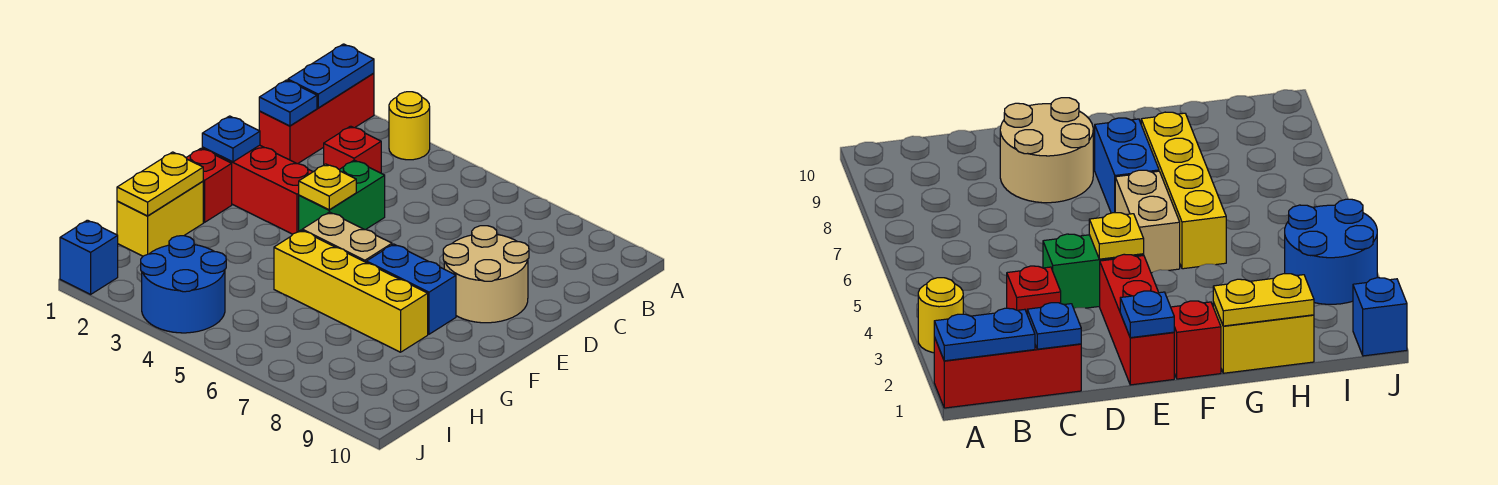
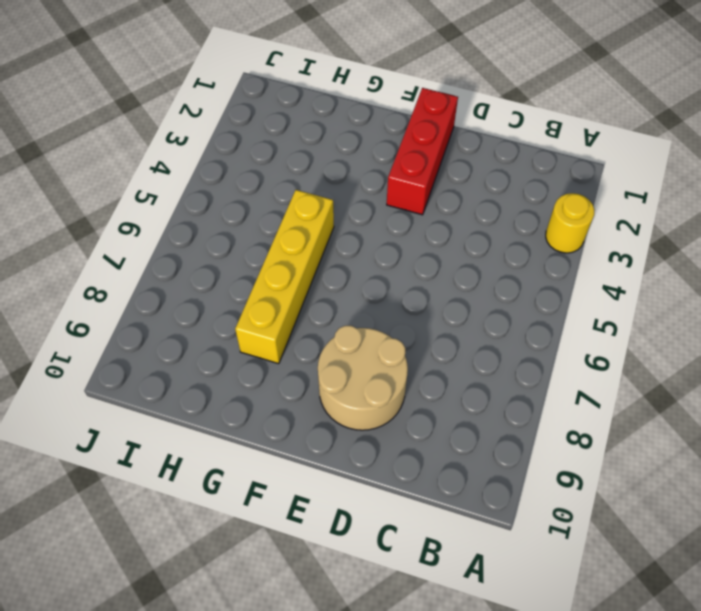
none -> red 1x3 brick [259,73,374,164]
none -> red 1x1 brick [324,126,381,173]
none -> green 1x2 brick [299,160,385,231]

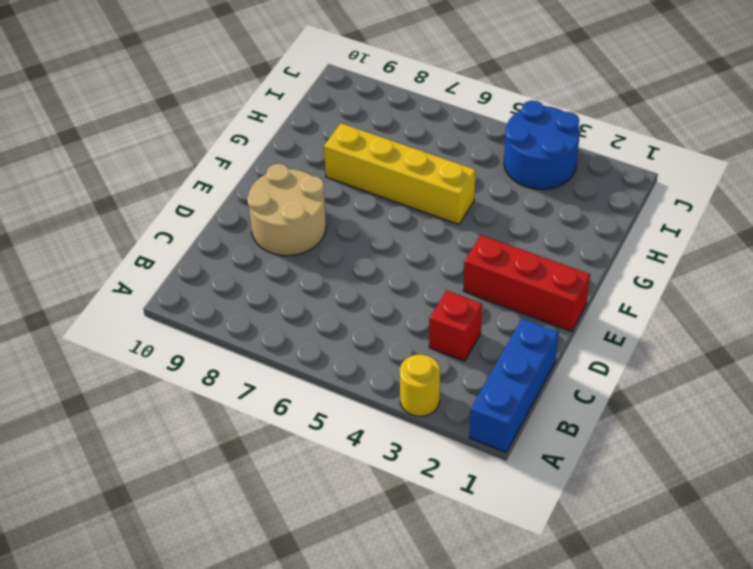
blue 1x3 brick [469,319,559,453] -> red 1x3 brick [259,73,374,164]
none -> green 1x2 brick [299,160,385,231]
none -> red 1x1 brick [186,148,232,222]
none -> tan 1x2 brick [302,212,392,262]

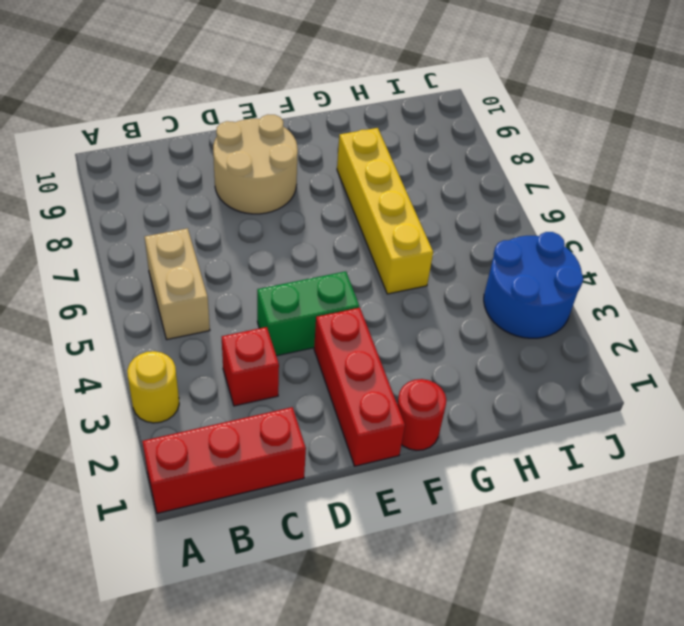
tan 1x2 brick [145,228,210,339] -> tan 1x2 brick moved to [302,212,392,262]
red 1x1 round brick [397,379,446,450] -> red 1x1 brick [186,148,232,222]
none -> blue 1x2 brick [366,244,456,334]
none -> yellow 1x2 brick [117,181,203,256]
none -> blue 1x1 brick [60,220,118,294]

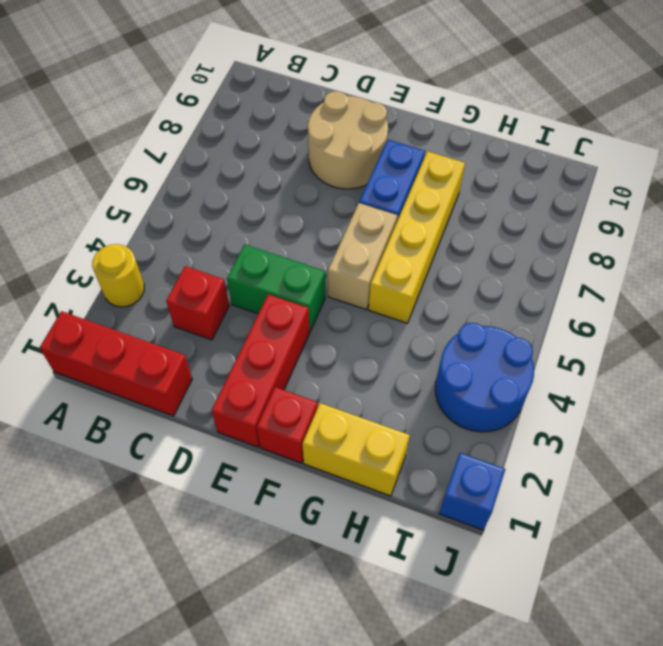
none -> blue 1x2 plate [288,44,374,108]
none -> blue 1x1 plate [259,80,317,126]
none -> blue 1x1 plate [202,116,260,162]

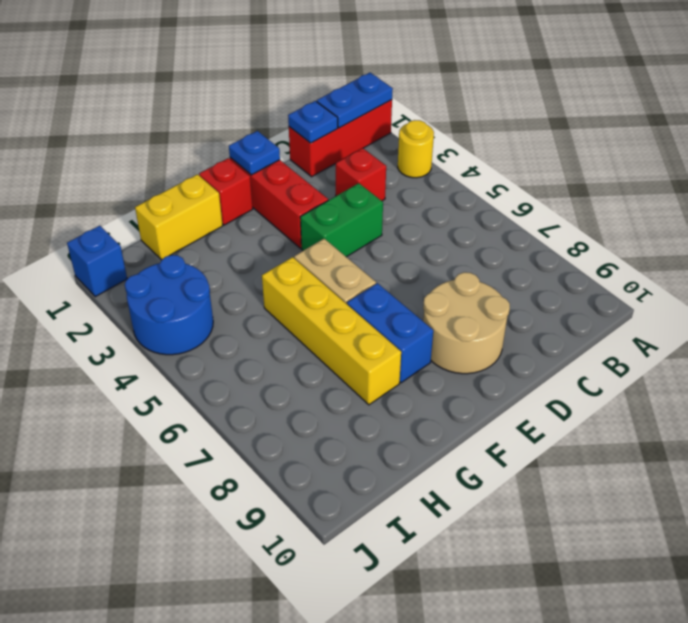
none -> yellow 1x1 plate [299,164,356,210]
none -> yellow 1x2 plate [117,152,203,216]

